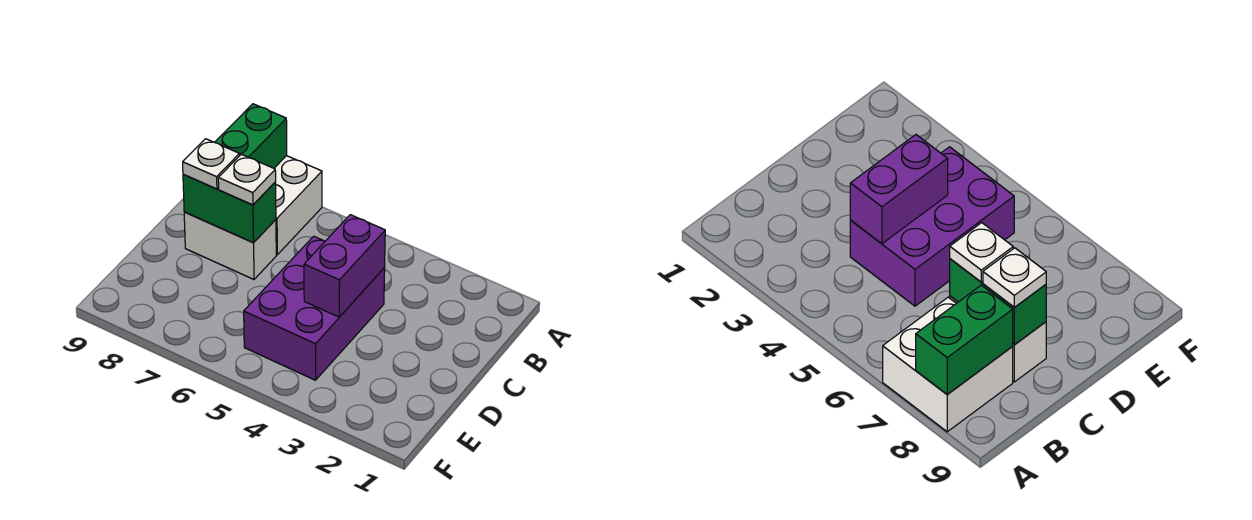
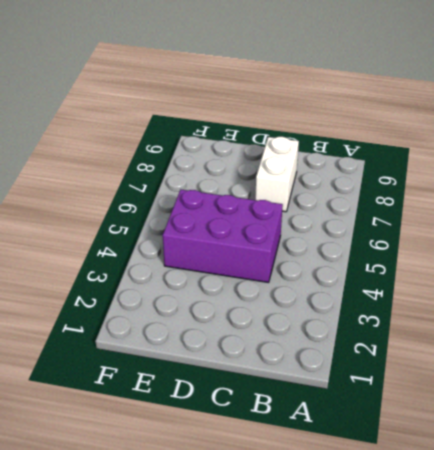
none -> white 2x2 brick [274,156,322,255]
none -> green 1x2 brick [215,104,287,168]

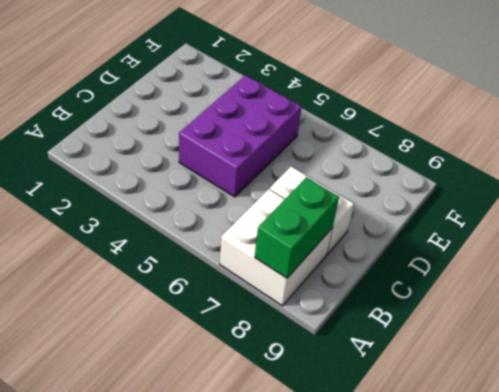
none -> purple 1x2 brick [304,215,385,317]
none -> green 1x2 brick [183,174,276,243]

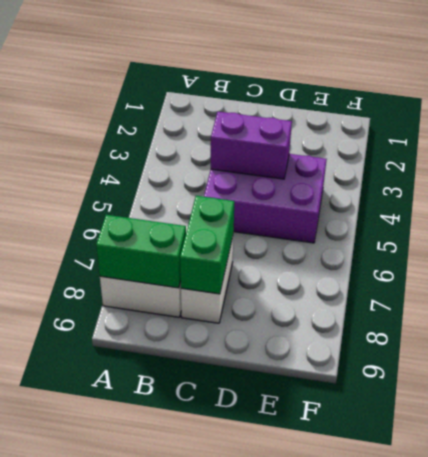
none -> white 1x1 plate [218,154,276,205]
none -> white 1x1 plate [183,139,239,189]

